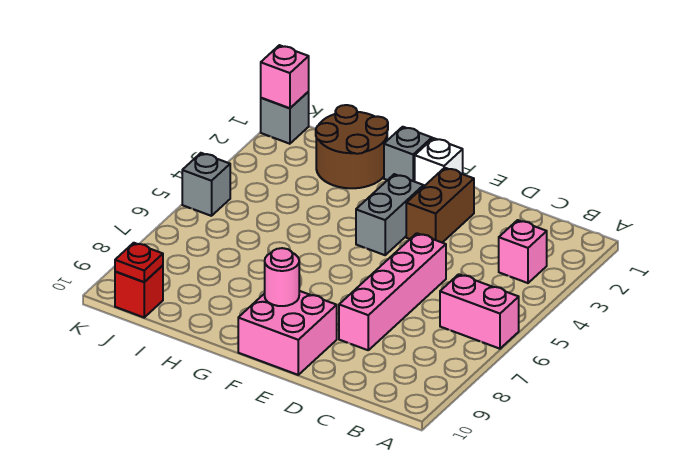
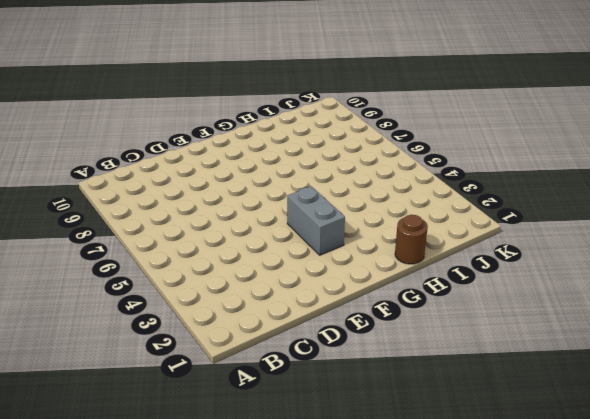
brown 1x1 round brick [395,215,428,264] -> brown 2x2 round brick [316,105,388,188]
none -> pink 1x2 brick [440,274,519,349]
none -> pink 1x1 brick [499,220,547,283]
none -> pink 1x4 brick [339,233,446,350]

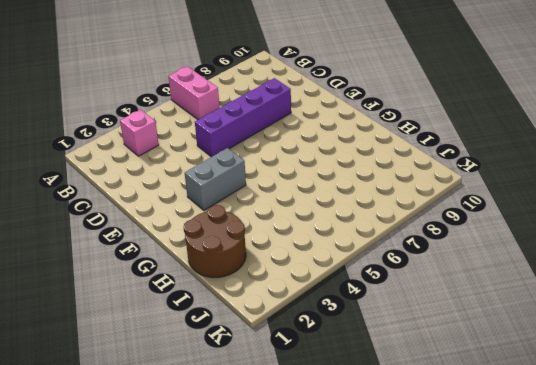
purple 1x4 brick [195,78,291,157] -> pink 1x4 brick [339,233,446,350]
none -> brown 1x2 brick [406,168,474,243]
none -> pink 2x2 brick [238,291,337,375]
none -> white 1x1 brick [415,138,463,186]

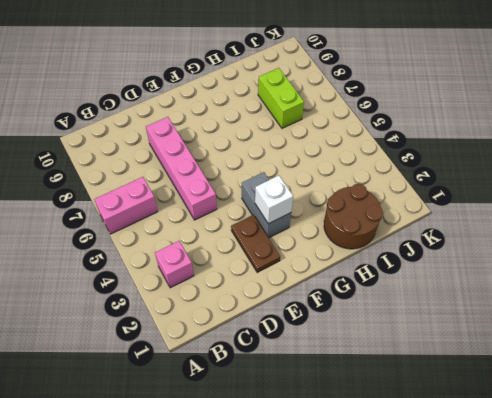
brown 1x2 plate [231,215,280,272] -> brown 1x2 brick [406,168,474,243]
white 1x1 brick [255,176,293,224] -> white 1x1 brick moved to [415,138,463,186]
lime 1x2 brick [258,68,304,128] -> none
none -> pink 2x2 brick [238,291,337,375]
none -> grey 1x1 brick [384,127,432,182]
none -> red 1x1 brick [115,265,163,317]

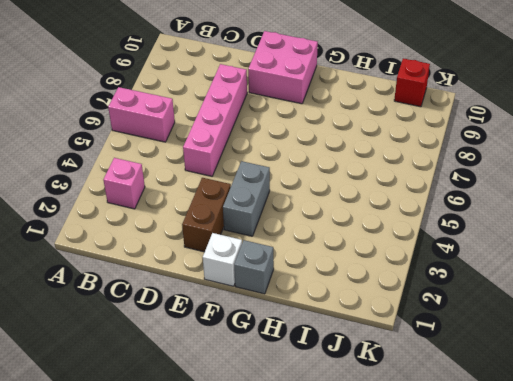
none -> brown 2x2 round brick [316,105,388,188]
none -> grey 1x1 brick [261,92,309,144]
none -> grey 1x1 brick [182,153,230,216]

